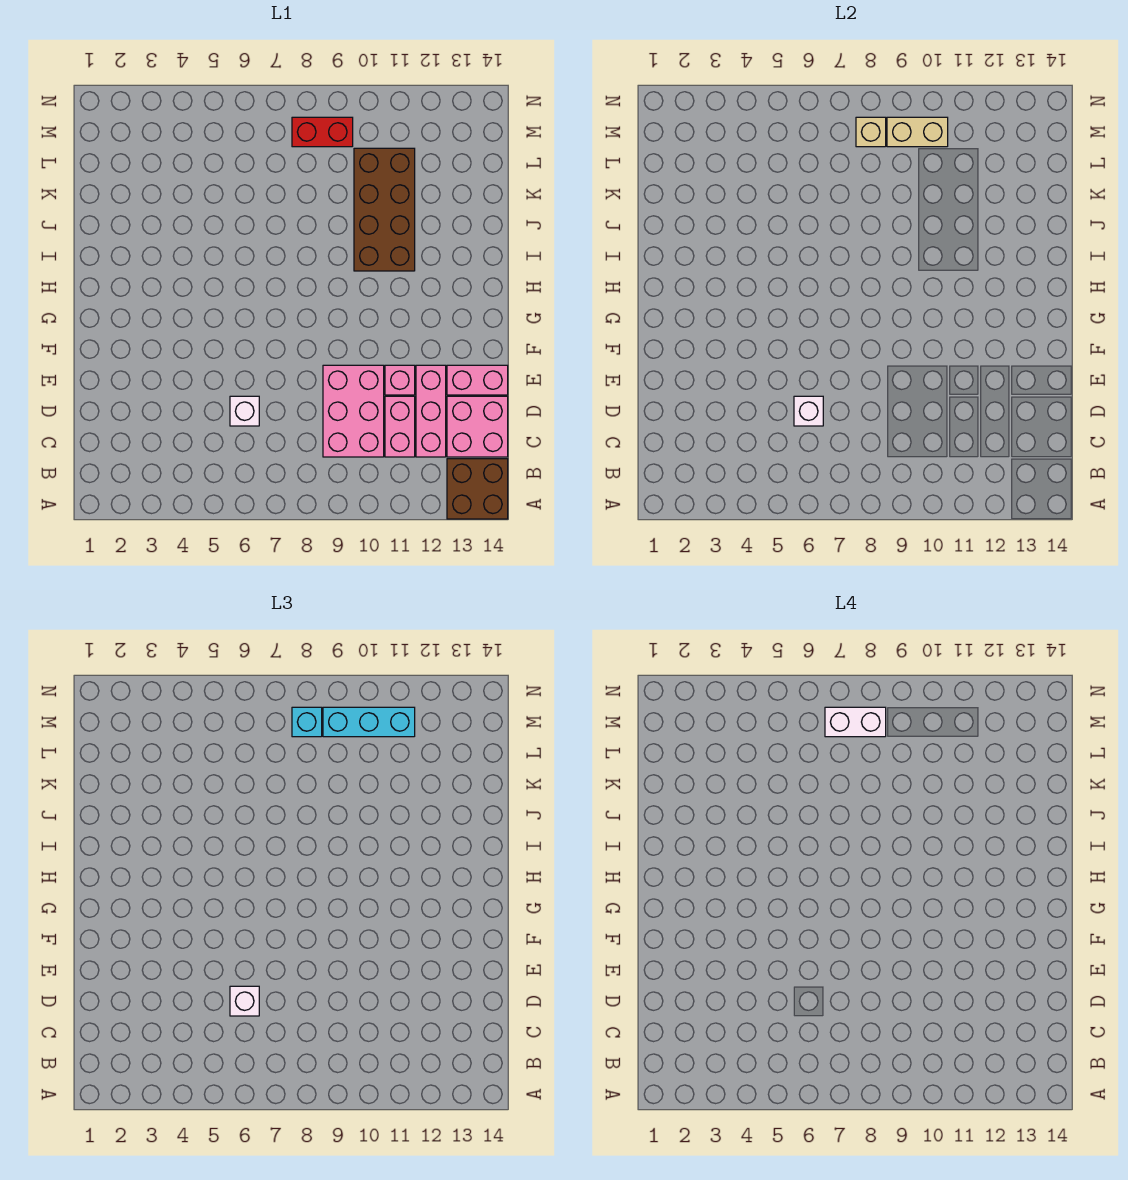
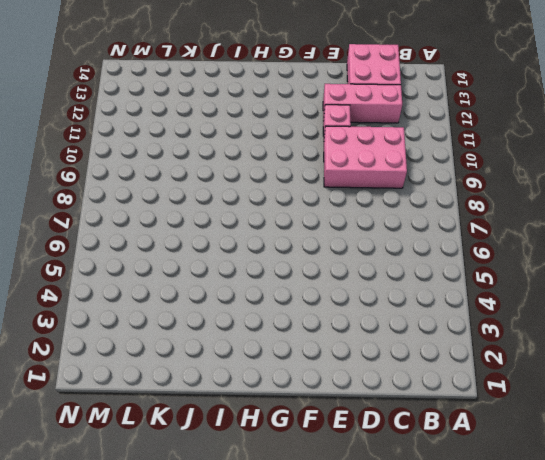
none -> brown 2x2 brick [447,459,508,519]
none -> pink 1x2 brick [385,396,415,457]
none -> white 1x1 brick [230,396,259,426]

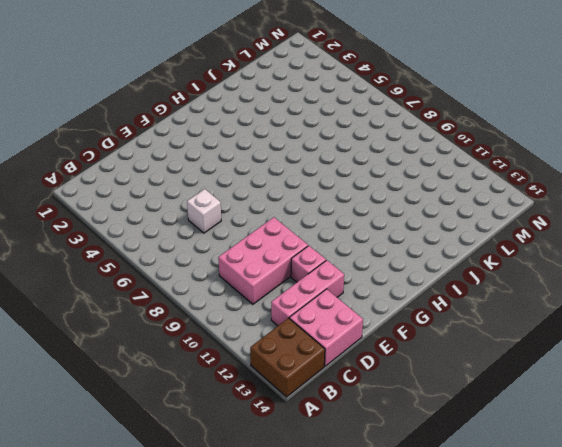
none -> pink 1x2 brick [385,396,415,457]
none -> pink 1x2 brick [447,365,508,395]
none -> brown 2x4 brick [354,148,415,271]

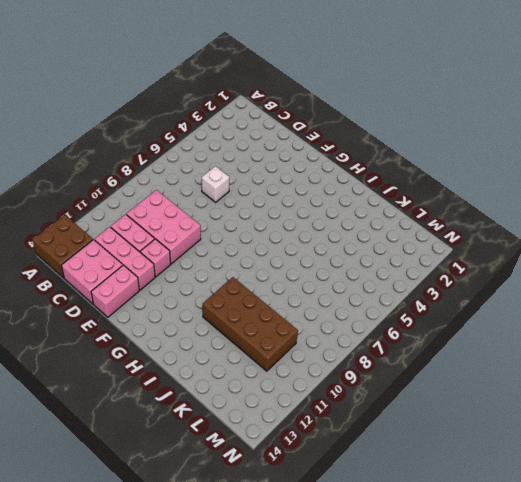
none -> red 1x2 brick [292,117,353,147]
none -> white 1x1 brick [794,396,823,426]
none -> tan 1x1 brick [856,117,886,147]

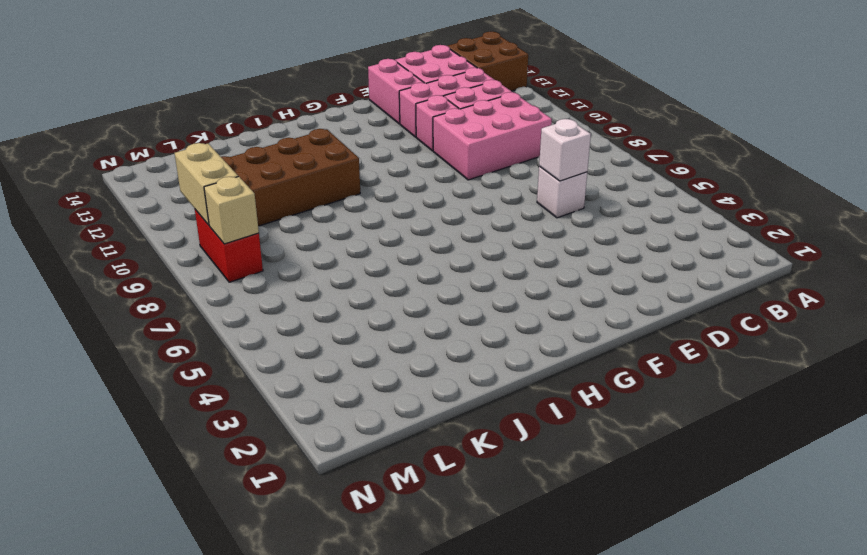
none -> white 1x1 brick [230,986,259,1016]
none -> cyan 1x1 brick [292,707,322,737]
none -> cyan 1x3 brick [323,707,415,737]

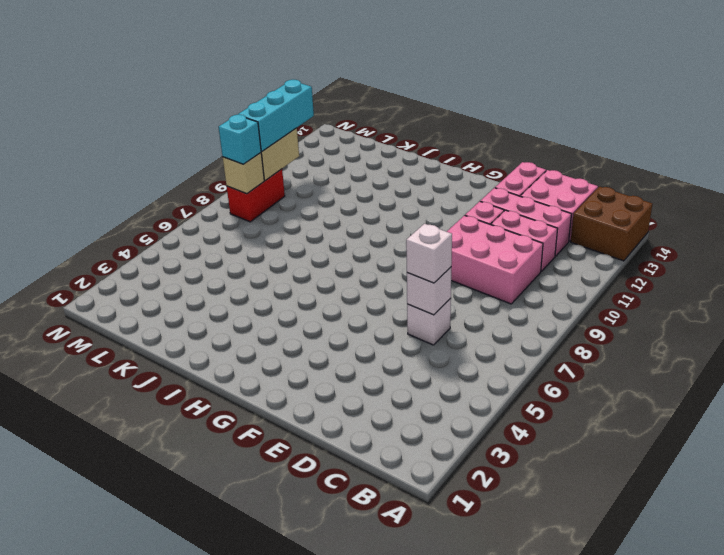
none -> brown 2x4 brick [354,148,415,271]
none -> white 1x2 brick [825,707,886,737]

